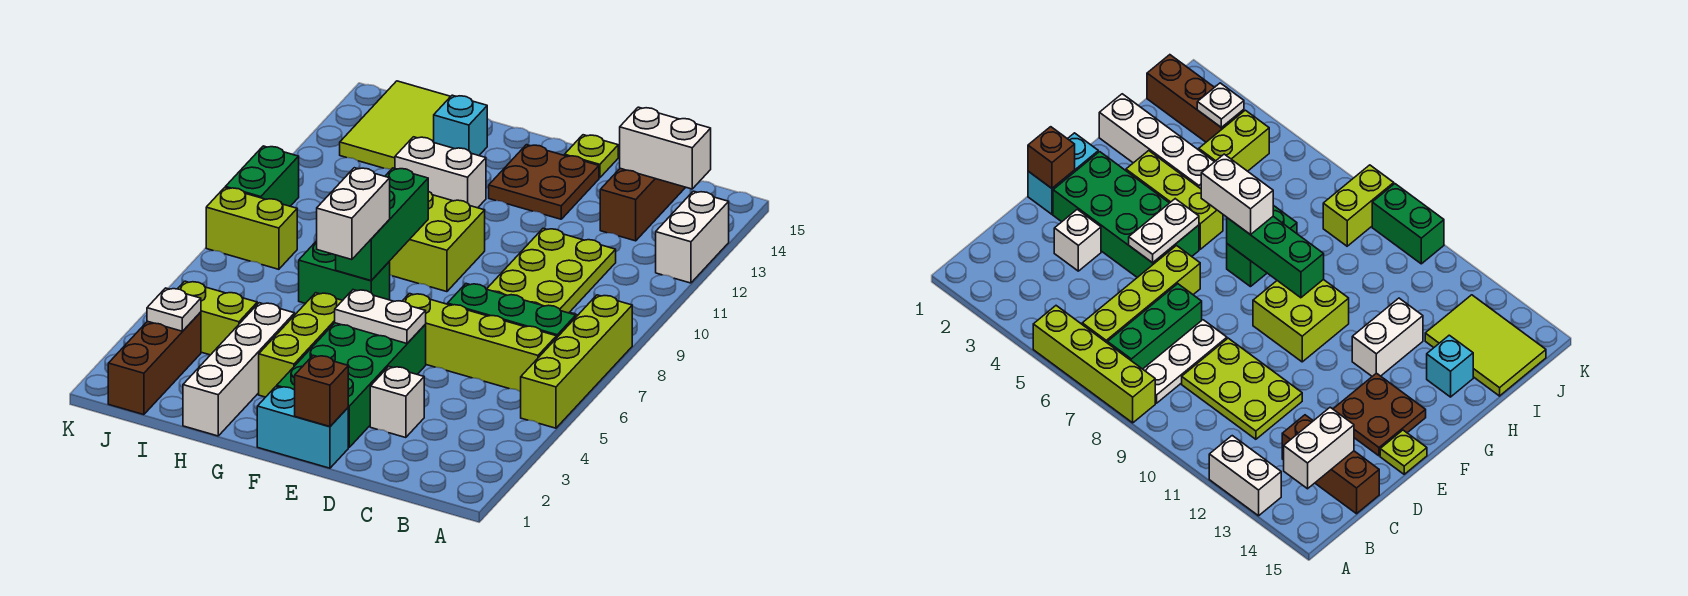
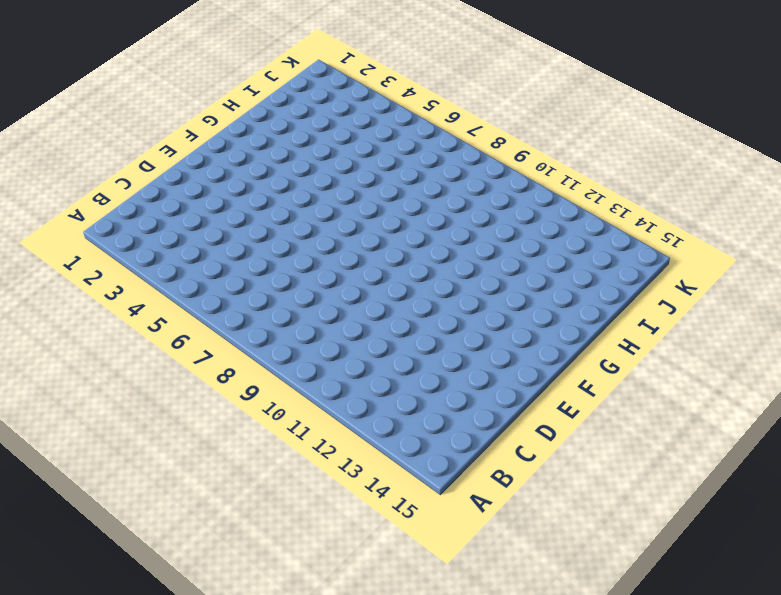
none -> lime 1x4 brick [521,295,632,428]
none -> white 1x2 brick [656,191,729,283]
none -> lime 1x4 brick [403,294,556,392]

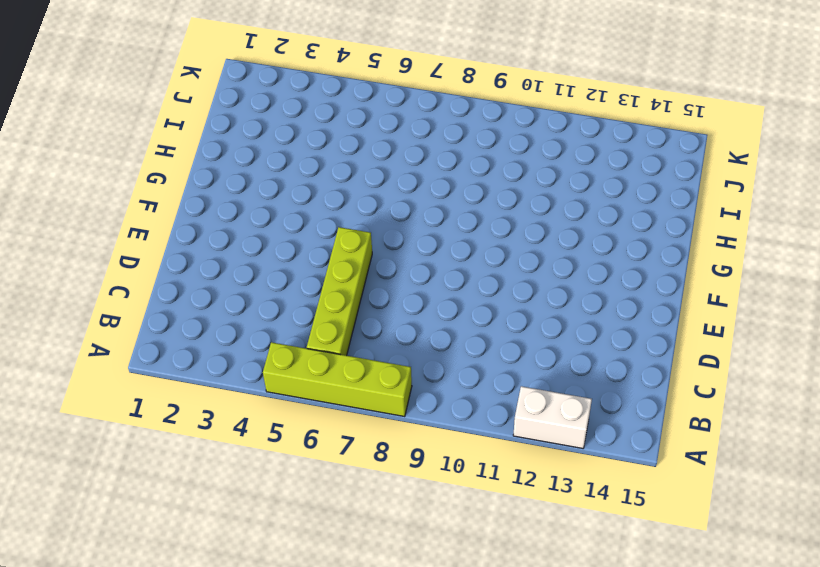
none -> green 1x3 brick [448,284,576,338]
none -> white 1x3 plate [1143,320,1227,403]
none -> lime 2x3 plate [487,228,616,313]

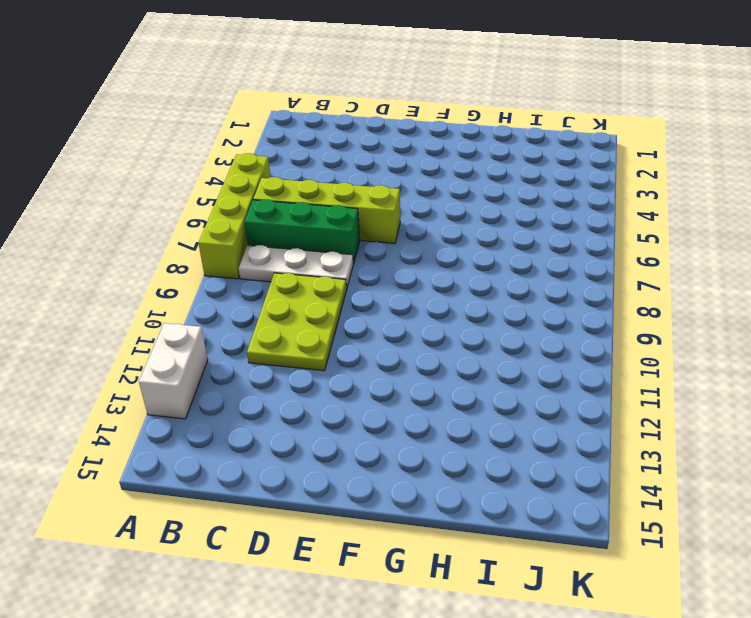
none -> brown 1x3 brick [600,168,686,241]
none -> white 1x1 brick [370,367,424,438]
none -> cyan 1x2 brick [257,386,348,468]

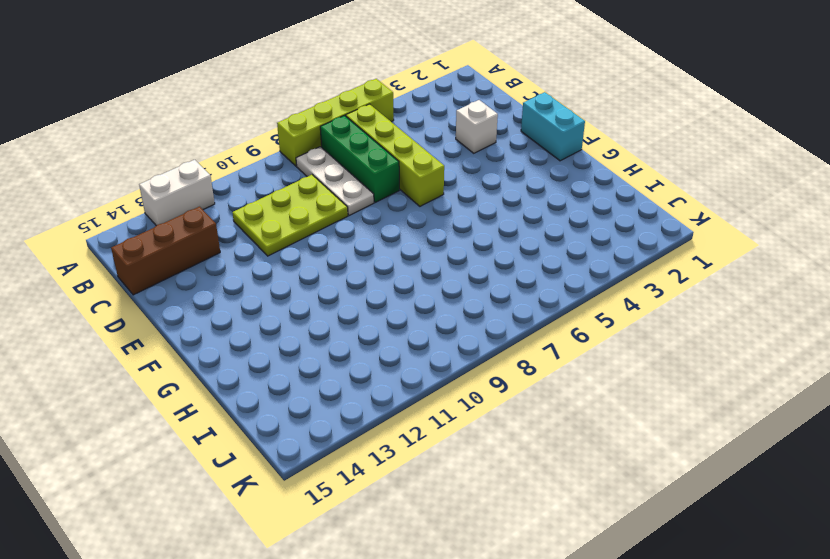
none -> green 2x4 brick [277,323,426,447]
none -> brown 2x2 plate [489,145,599,219]
none -> lime 1x1 plate [564,135,618,178]

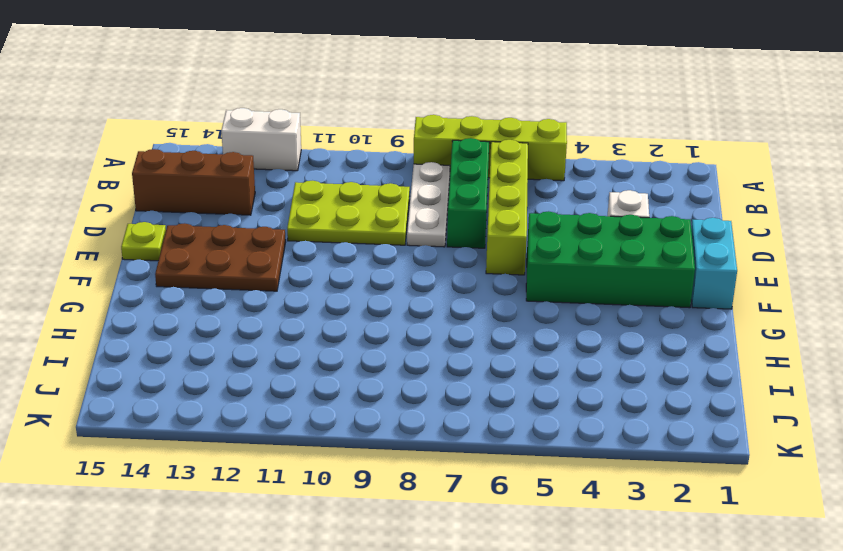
brown 2x3 plate [155,223,286,291] -> brown 2x2 plate [489,145,599,219]
none -> lime 2x2 brick [389,191,485,292]
none -> lime 1x3 brick [259,293,343,397]
none -> green 1x2 brick [299,241,390,304]

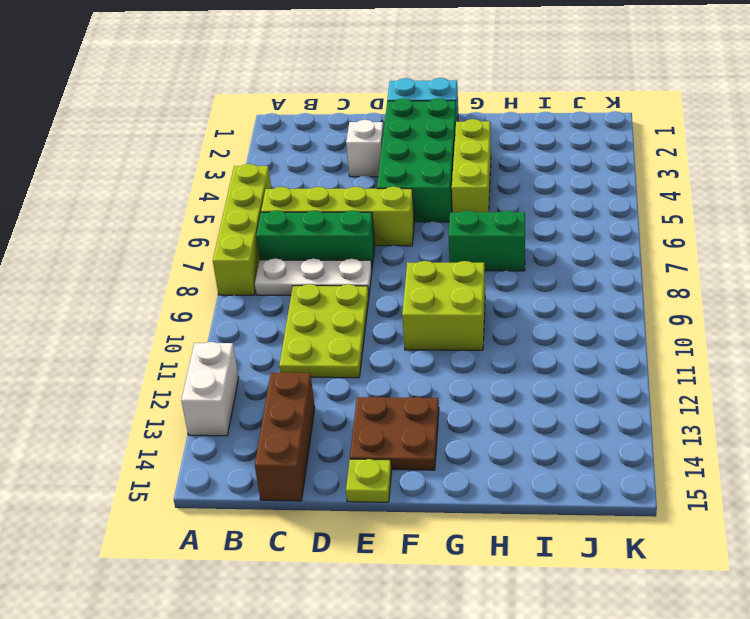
none -> white 1x2 brick [395,137,486,208]
none -> white 1x4 brick [183,303,295,436]
none -> cyan 1x1 brick [434,95,487,156]

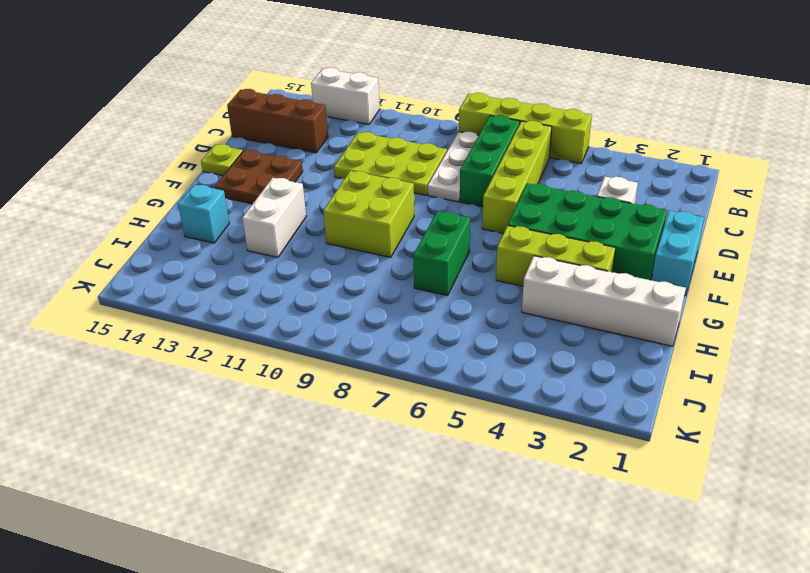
none -> lime 1x2 brick [178,281,257,355]
none -> lime 2x3 tile [340,81,451,169]
none -> brown 1x3 brick [108,312,201,415]

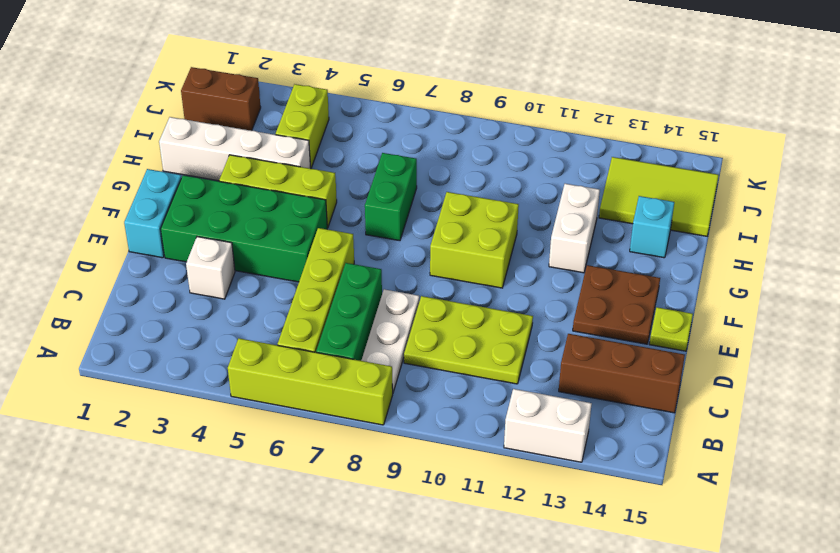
brown 1x2 brick [181,67,261,131] -> brown 1x3 brick [108,312,201,415]
none -> lime 1x2 brick [206,188,297,269]
none -> green 1x2 brick [225,146,299,206]
none -> white 1x2 brick [620,107,711,189]

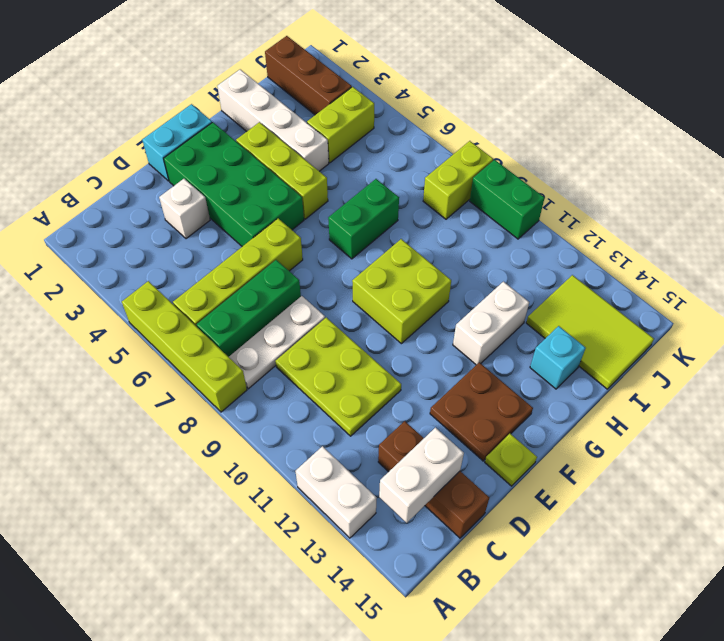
none -> brown 1x1 brick [295,355,348,426]
none -> white 1x2 plate [335,290,426,343]
none -> green 1x3 brick [336,168,428,280]

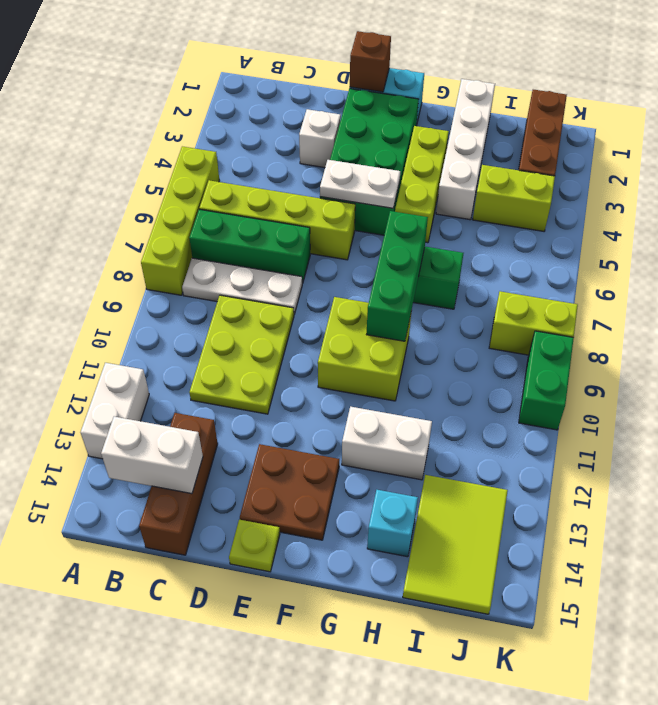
none -> white 1x1 plate [147,288,201,331]
none -> white 1x2 brick [317,168,390,260]

